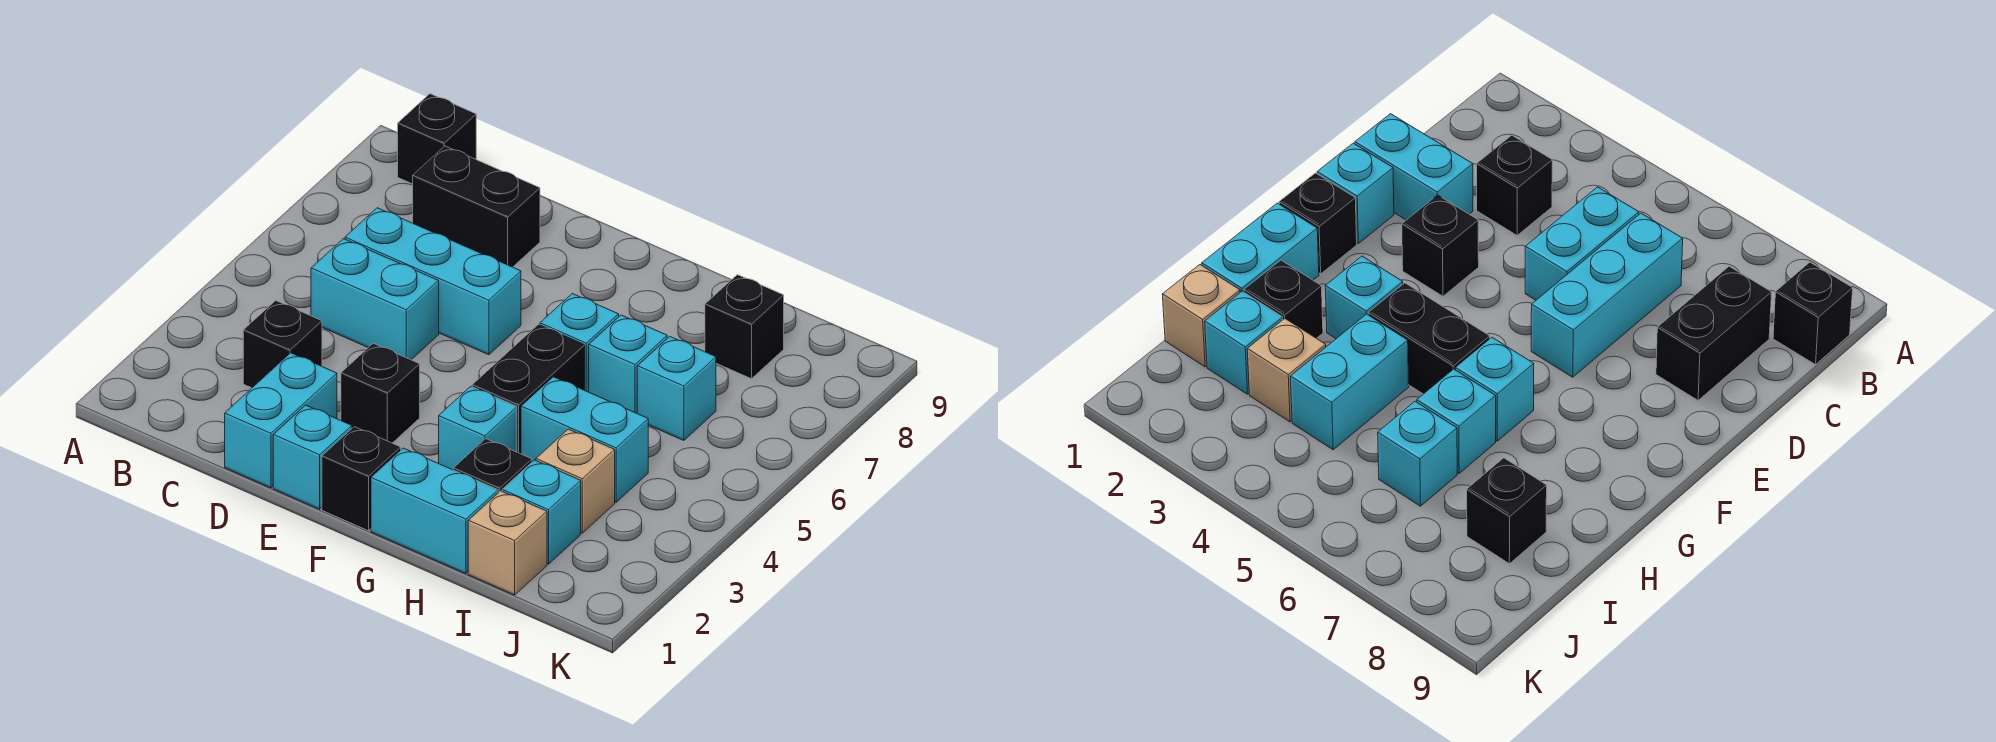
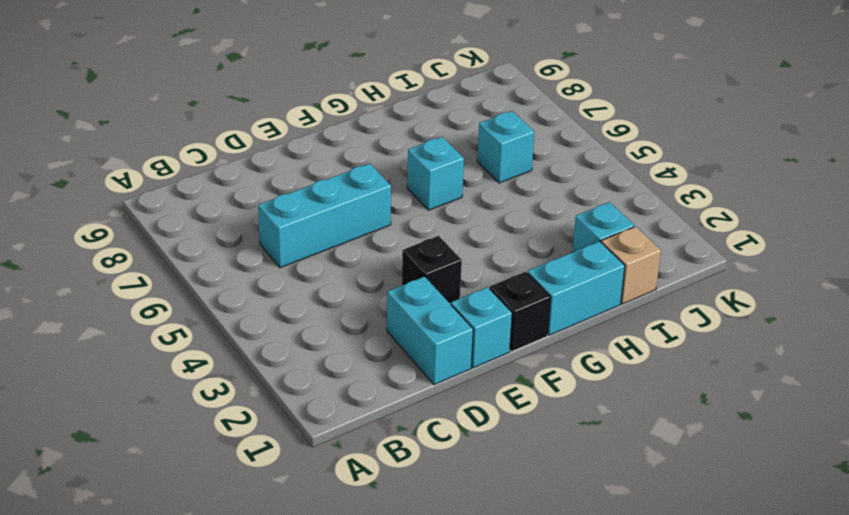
none -> black 1x1 brick [398,94,476,184]
none -> black 1x1 brick [243,301,322,388]
none -> cyan 1x2 brick [311,239,439,360]

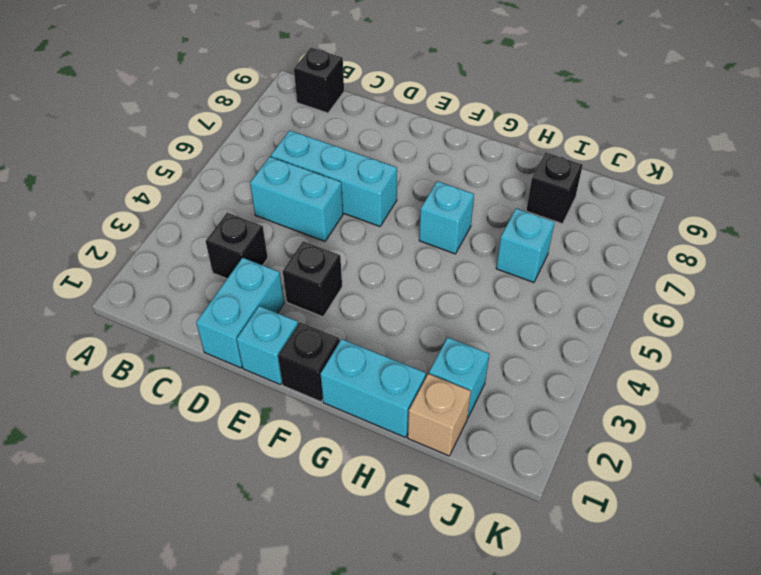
none -> black 1x2 brick [413,146,540,267]
none -> cyan 1x1 brick [439,386,517,470]
none -> black 1x2 brick [472,325,585,454]

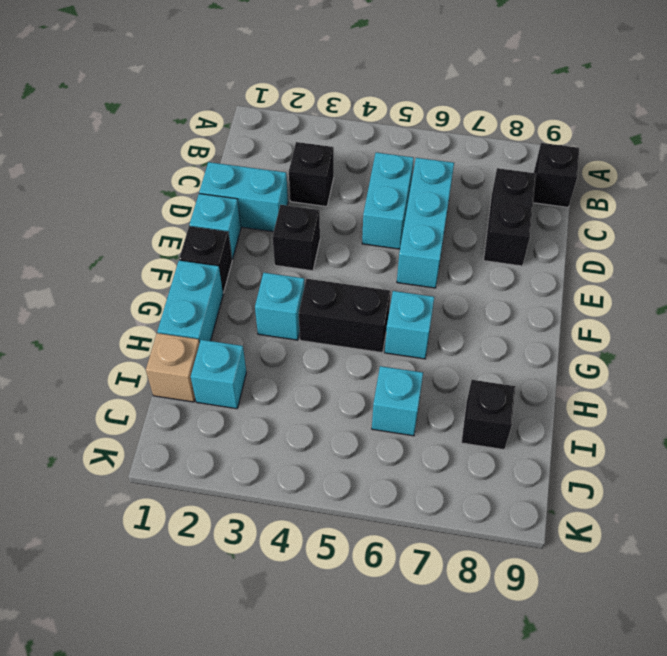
none -> black 1x1 brick [453,439,532,493]
none -> cyan 1x2 brick [521,377,648,502]
none -> cyan 1x1 brick [589,315,667,413]

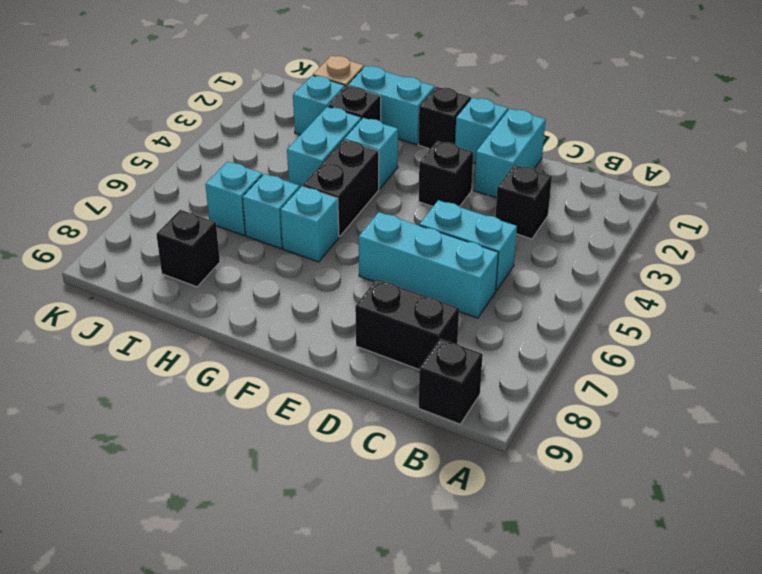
cyan 1x2 brick [287,107,361,187] -> cyan 1x2 brick turned to [521,377,648,502]
none -> tan 1x1 brick [536,429,615,533]

